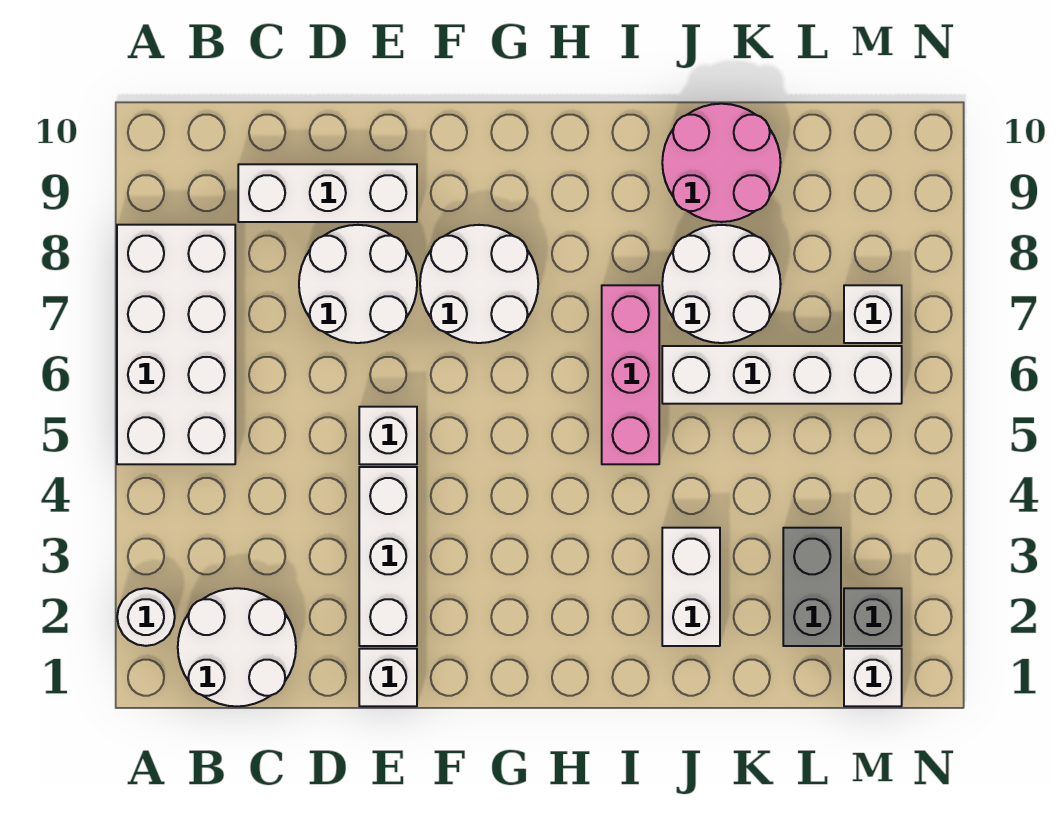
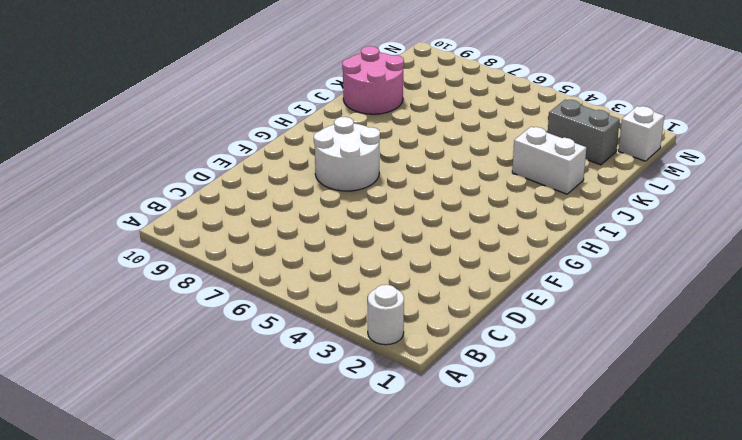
none -> white 2x4 brick [117,225,235,464]
none -> white 2x2 round brick [178,588,296,706]
none -> white 1x3 brick [238,164,417,222]

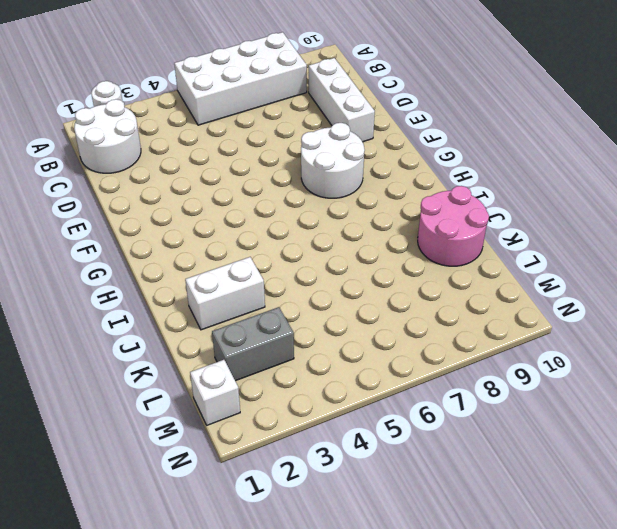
none -> white 2x2 round brick [299,225,417,343]
none -> white 1x1 brick [359,649,417,706]
none -> white 1x3 brick [359,467,417,646]

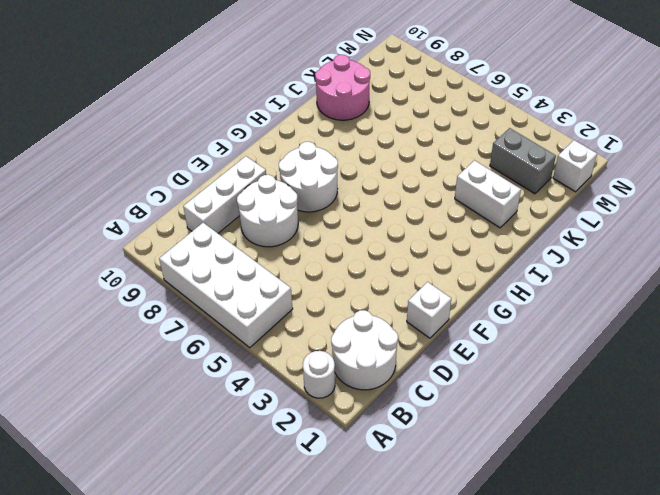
none -> white 1x3 brick [359,467,417,646]
none -> white 1x1 brick [359,407,417,464]
none -> pink 1x3 brick [602,285,659,464]

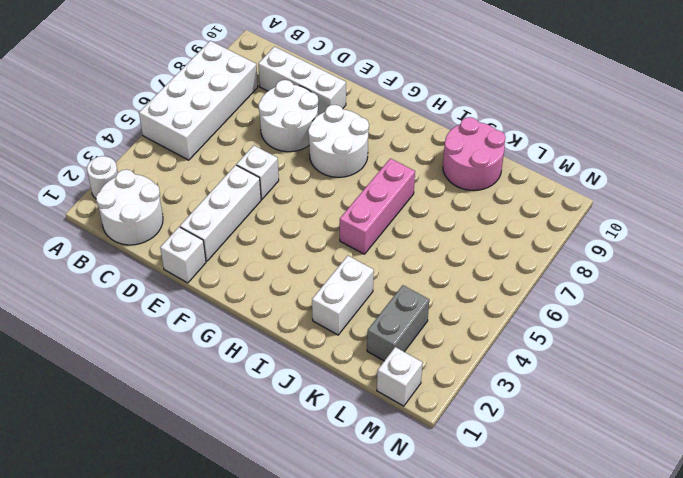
none -> white 1x4 brick [662,346,902,404]
none -> white 2x2 round brick [662,225,781,343]
none -> grey 1x1 brick [844,588,902,646]

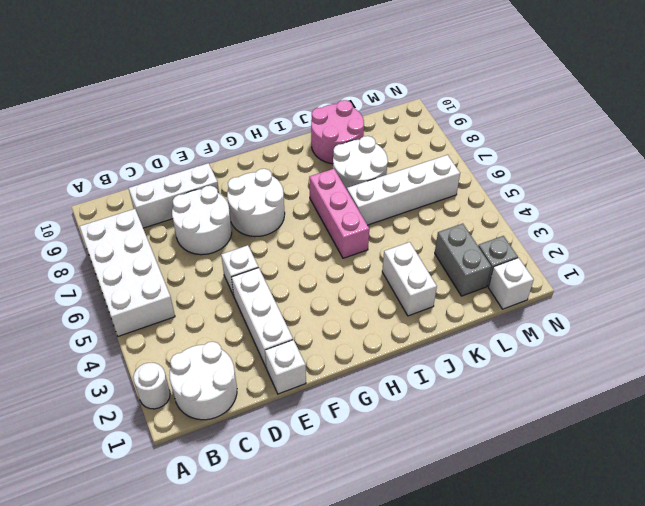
none -> white 1x1 brick [844,285,902,343]

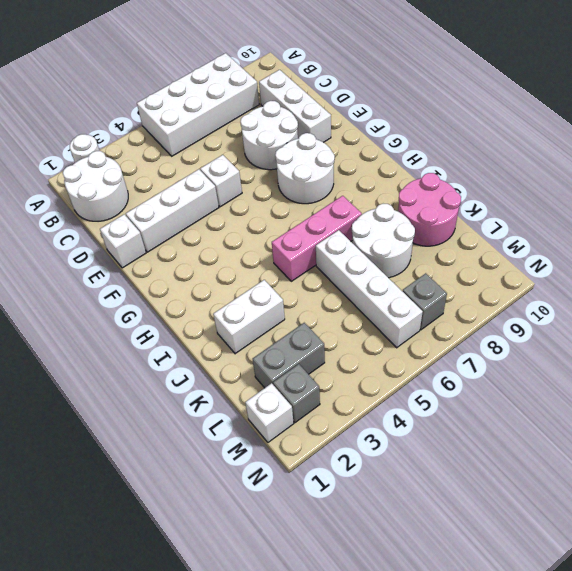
grey 1x1 brick [403,273,447,330] -> white 1x1 brick [844,285,902,343]

